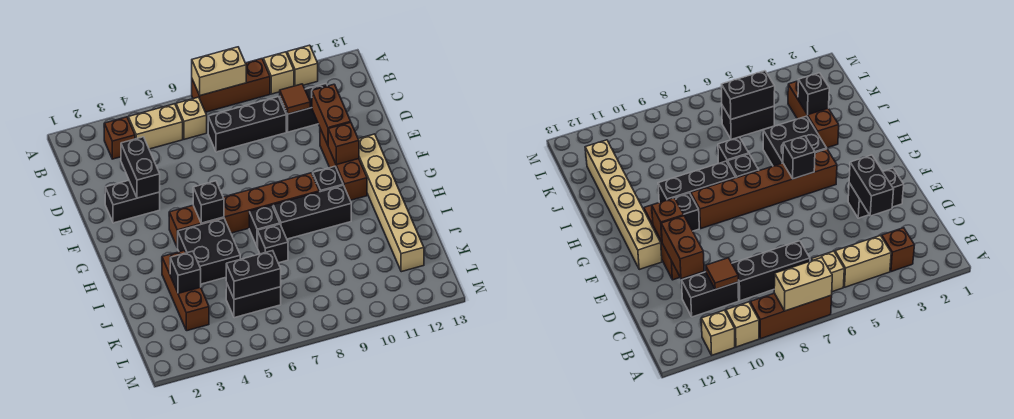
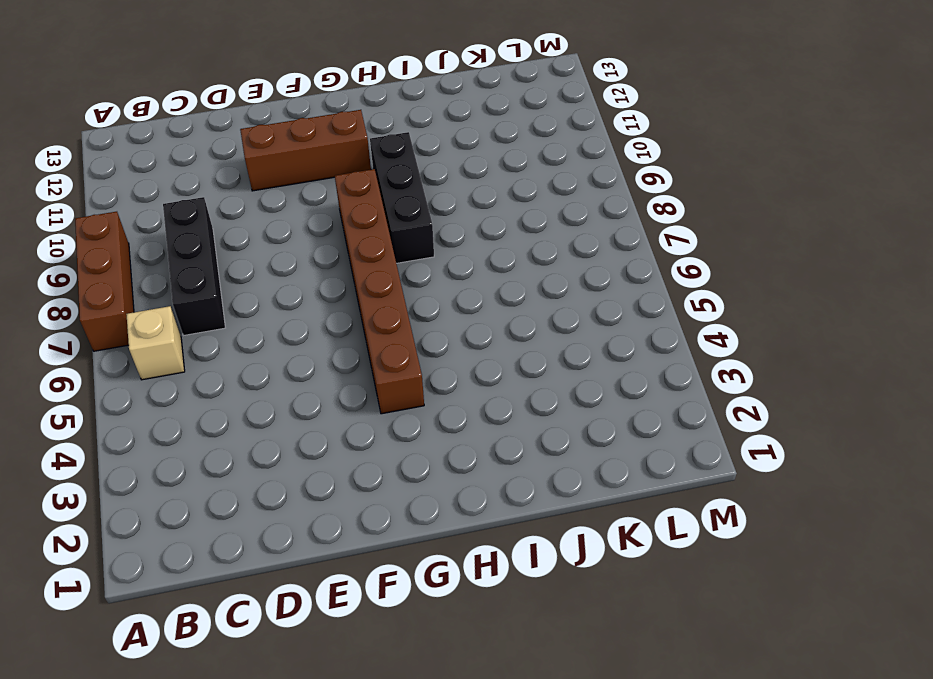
none -> tan 1x1 brick [263,52,294,94]
none -> tan 1x1 brick [287,45,318,86]
none -> brown 1x1 brick [104,117,135,159]

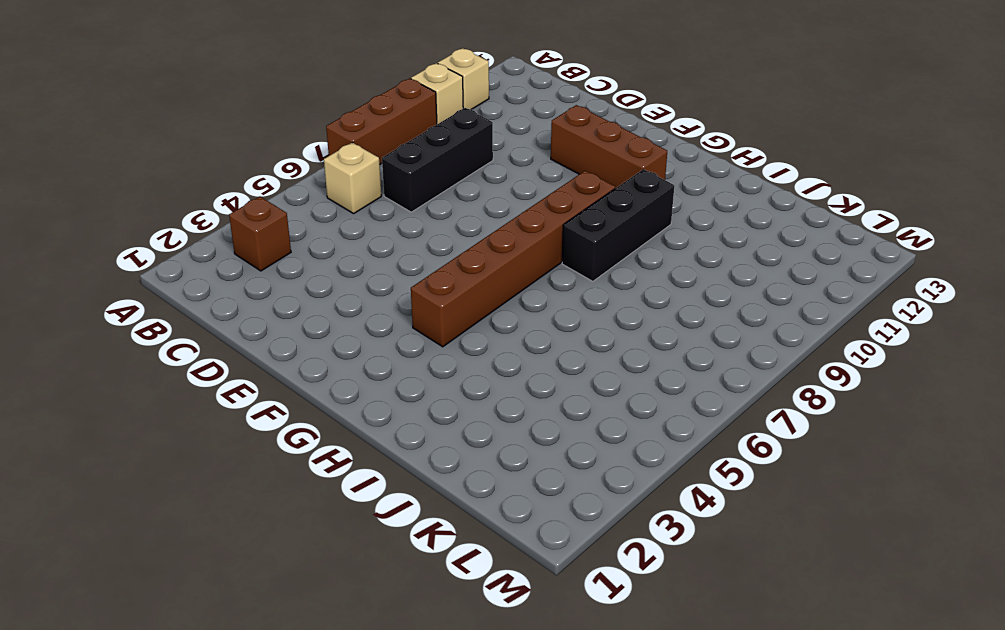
none -> tan 1x2 brick [128,104,183,149]
none -> black 1x2 brick [279,84,327,132]
none -> black 1x2 brick [105,180,160,223]

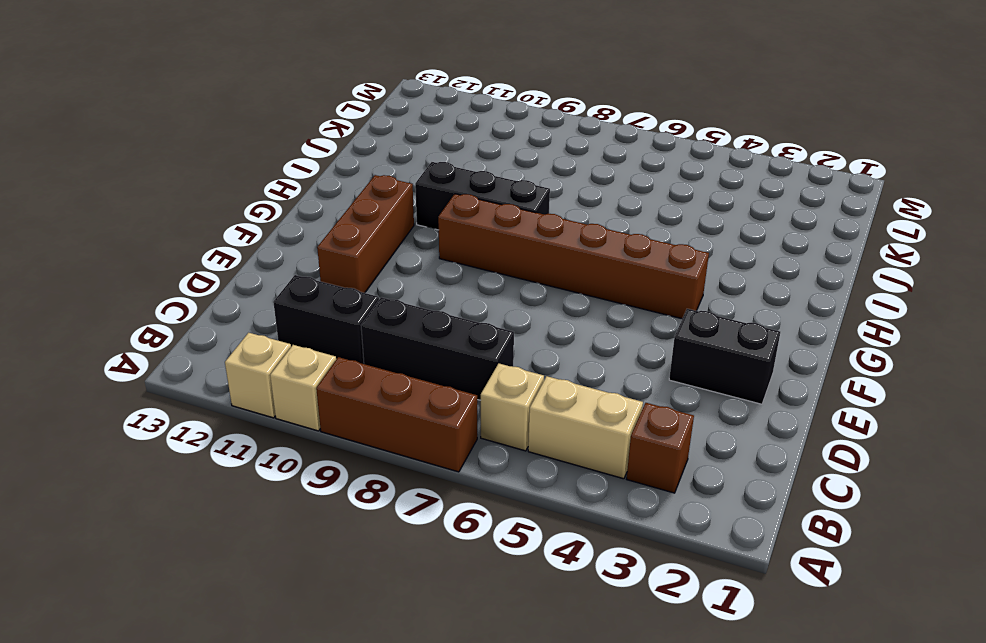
none -> tan 1x6 brick [358,134,424,272]
none -> black 1x1 brick [313,166,343,192]
none -> black 2x2 brick [178,218,240,284]

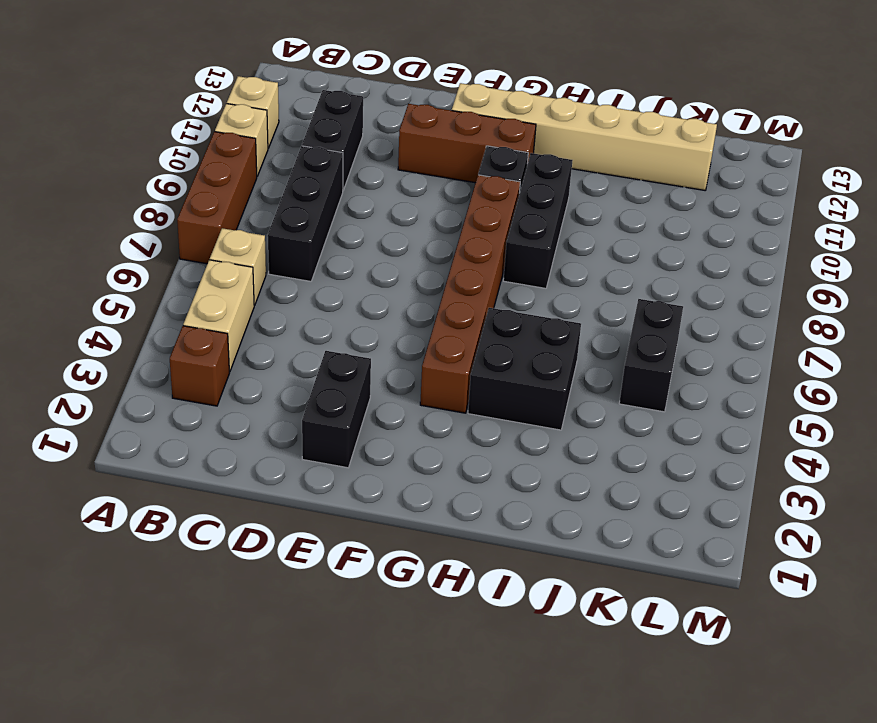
none -> black 1x1 brick [249,205,280,247]
none -> brown 1x3 brick [162,250,209,331]
none -> black 1x1 brick [258,224,288,263]

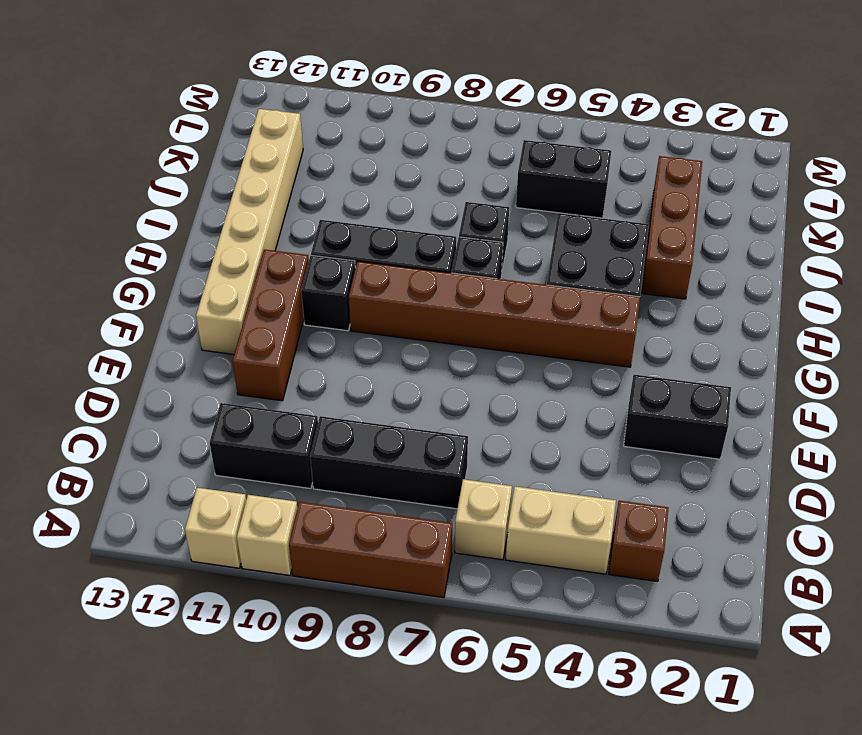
none -> tan 1x2 brick [192,47,246,96]
none -> brown 1x1 tile [280,84,310,114]
none -> black 1x2 brick [121,137,160,198]

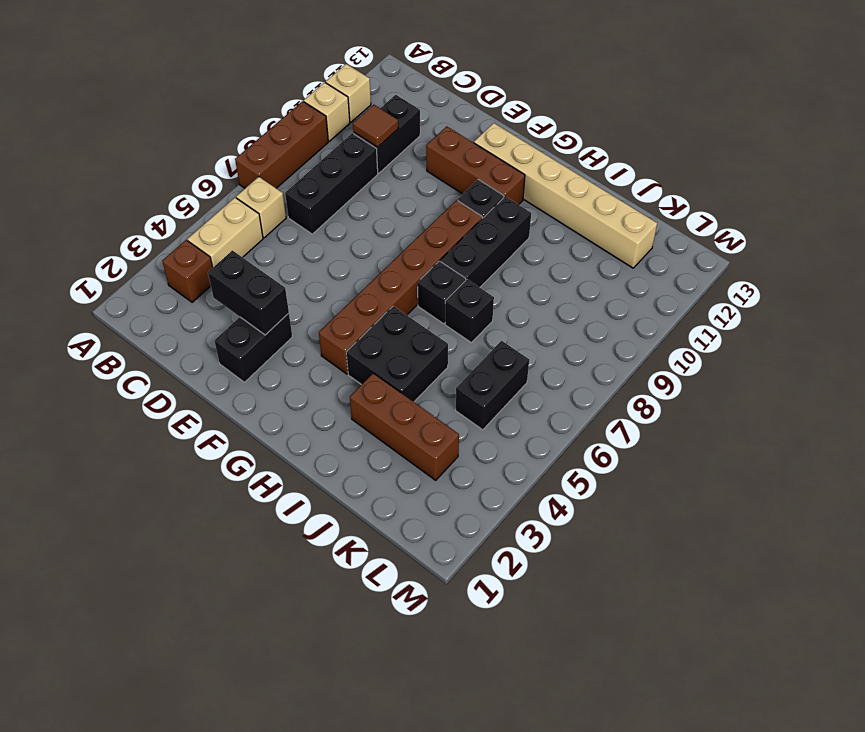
none -> tan 1x2 brick [192,47,246,96]
none -> brown 1x2 brick [312,84,351,145]
none -> brown 1x1 brick [328,122,359,165]

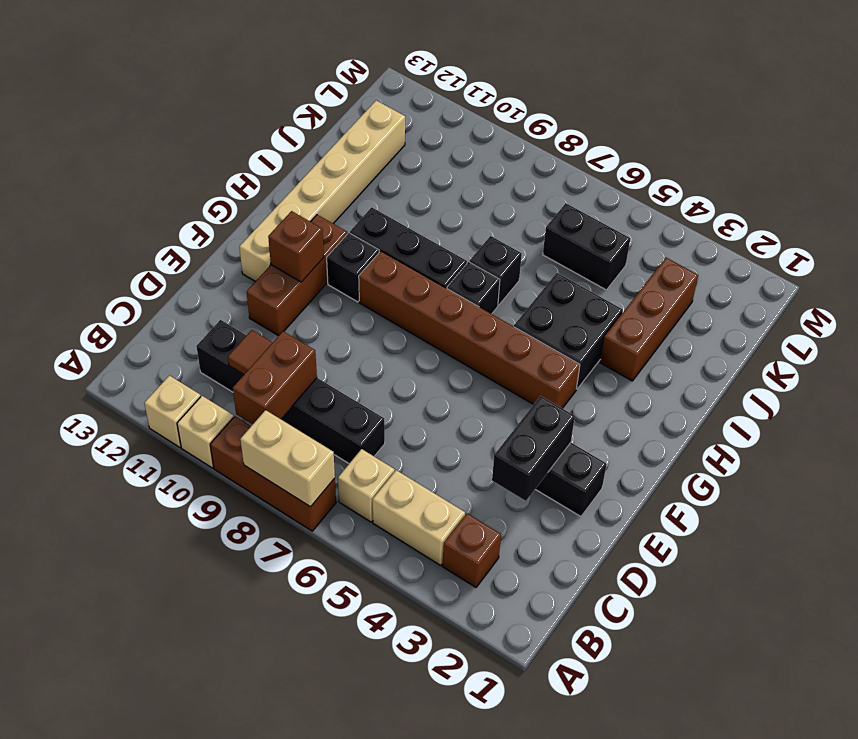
brown 1x2 brick [233,331,317,424] -> brown 1x2 brick moved to [312,84,351,145]
none -> black 1x1 brick [193,181,224,223]
none -> black 1x1 brick [170,251,201,293]
none -> black 1x2 brick [226,251,281,299]

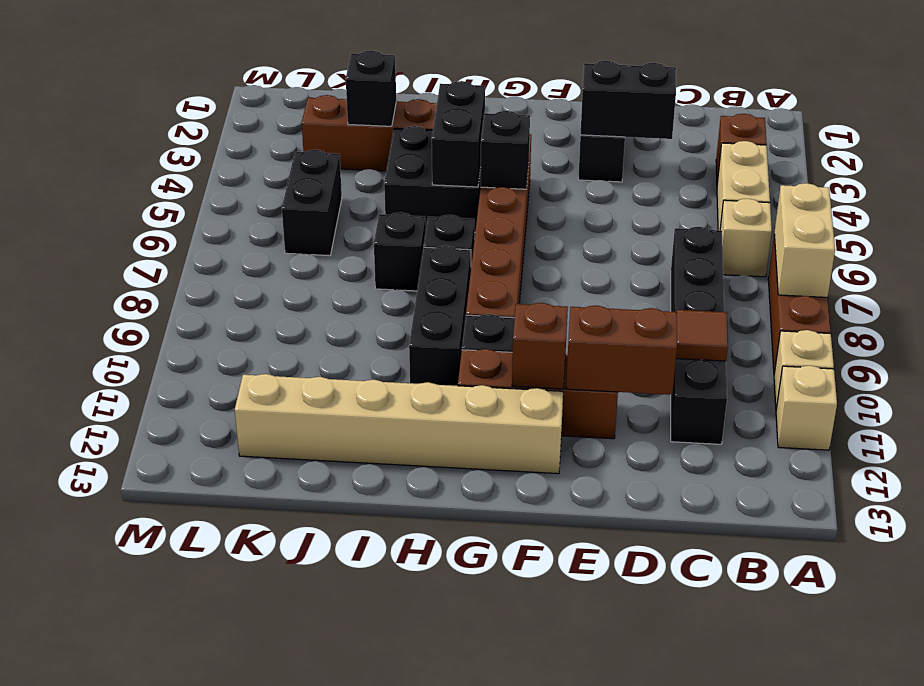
black 1x2 brick [432,81,485,187] -> black 1x2 brick moved to [226,251,281,299]

